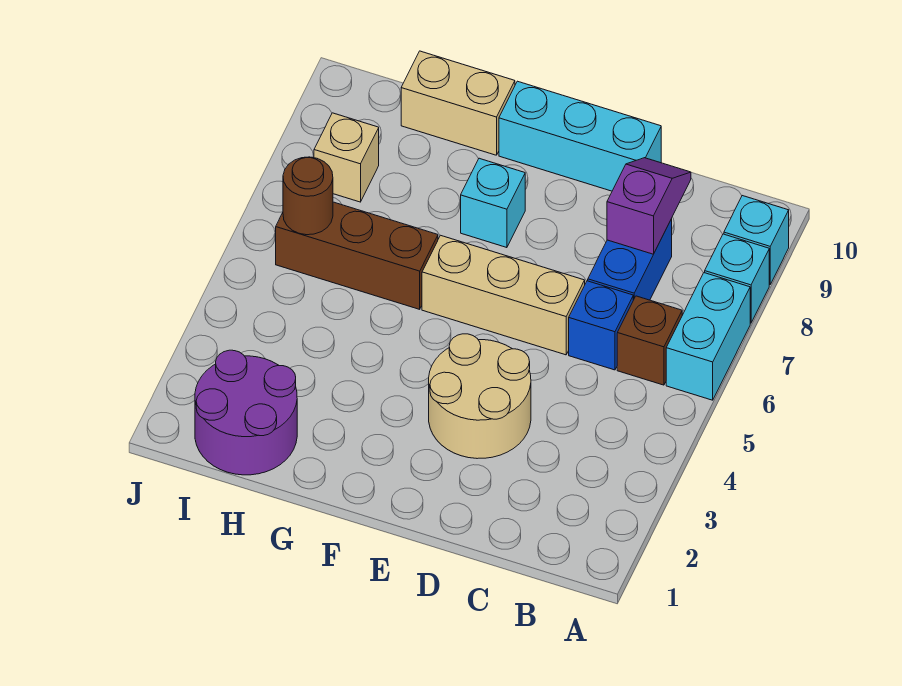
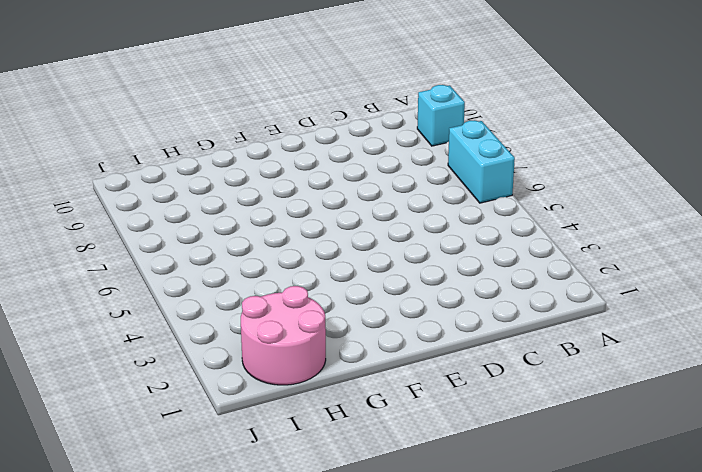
pink 2x2 round brick [241,286,326,385] -> purple 2x2 round brick [195,350,297,475]
none -> cyan 1x1 brick [705,234,769,323]
none -> brown 1x1 brick [617,296,682,385]
none -> blue 1x1 brick [569,281,633,370]

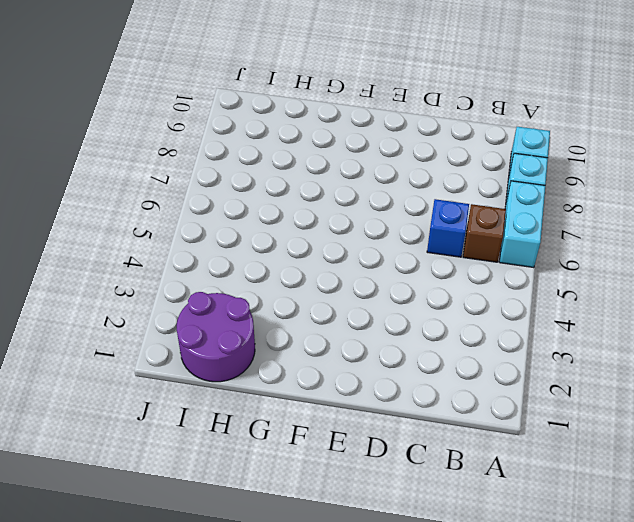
none -> blue 1x2 brick [588,219,672,300]
none -> tan 2x2 round brick [429,334,531,459]
none -> tan 1x3 brick [422,235,585,355]

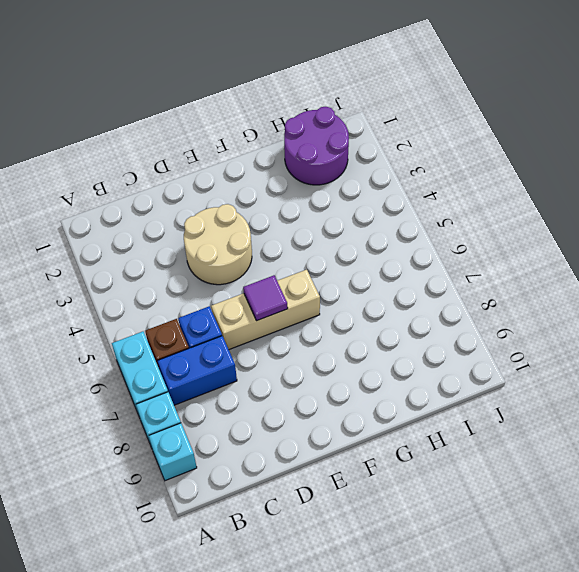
blue 1x2 brick [158,336,237,405] -> blue 1x2 brick turned to [588,219,672,300]
purple 1x1 tile [243,275,288,321] -> none
none -> cyan 1x3 brick [499,81,661,191]
none -> cyan 1x1 brick [461,158,525,248]
none -> brown 1x3 brick [276,202,438,309]

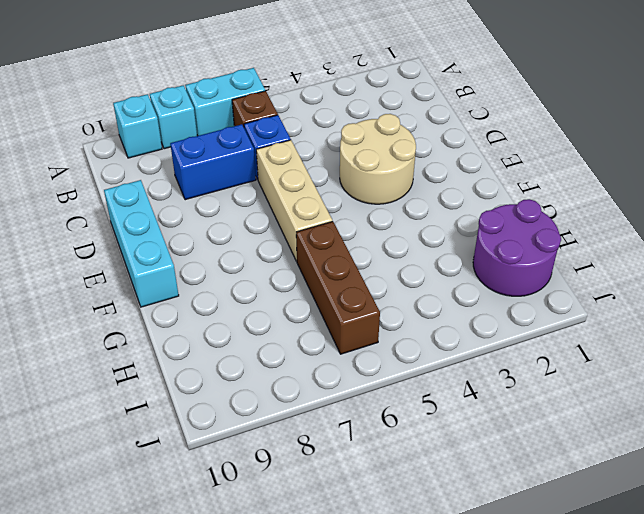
none -> cyan 1x1 brick [461,158,525,248]
none -> tan 1x2 brick [401,51,515,155]
none -> tan 1x1 brick [314,113,379,202]

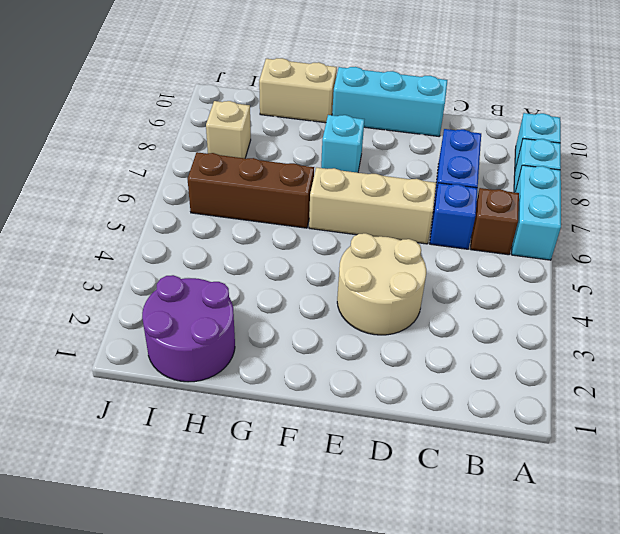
none -> purple 1x2 slope [607,158,691,254]
none -> brown 1x1 round brick [283,157,333,235]

